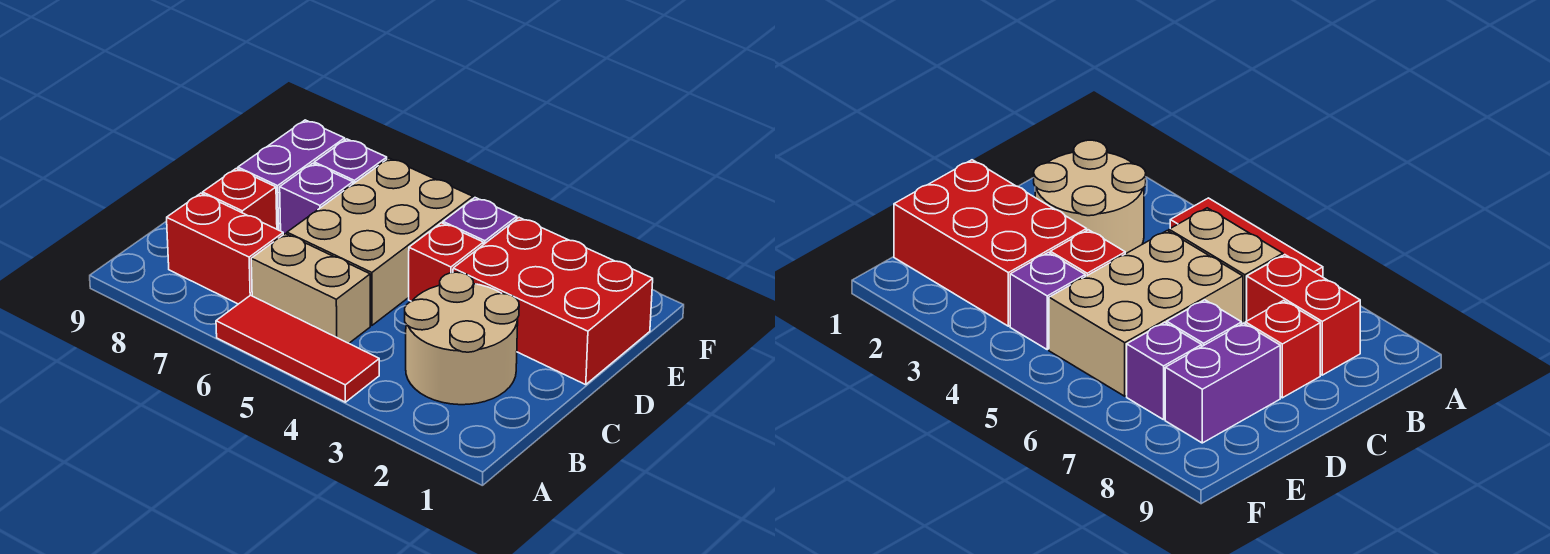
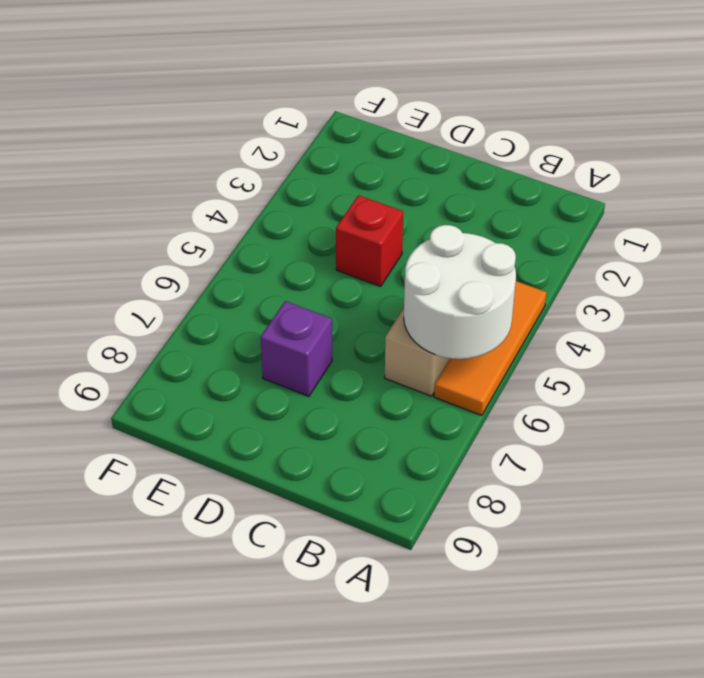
orange 1x3 tile [434,281,547,415] -> red 1x3 tile [216,295,379,402]
white 2x2 round brick [404,225,516,359] -> none
none -> tan 2x2 round brick [405,272,519,405]
none -> red 1x2 brick [167,193,283,304]
none -> tan 2x3 brick [287,158,473,325]

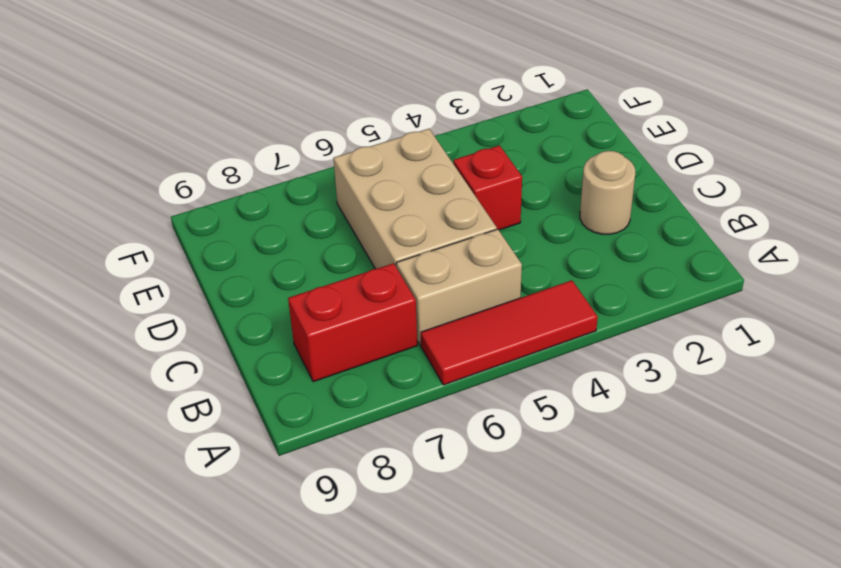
tan 1x1 round brick [580,151,635,234] -> tan 2x2 round brick [405,272,519,405]
none -> red 1x1 brick [203,168,277,229]
none -> red 2x3 brick [453,218,653,385]
none -> purple 1x1 brick [280,163,353,235]

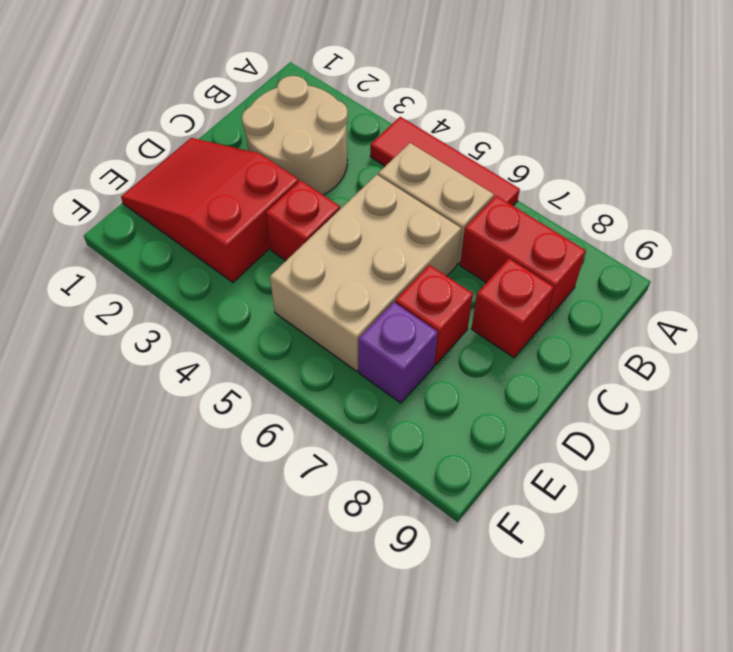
red 2x3 slope [121,138,299,282] -> red 2x3 brick [453,218,653,385]
red 1x1 brick [395,265,473,365] -> purple 1x1 brick [280,163,353,235]
none -> purple 1x2 brick [238,120,345,231]
none -> purple 1x1 brick [443,198,517,245]

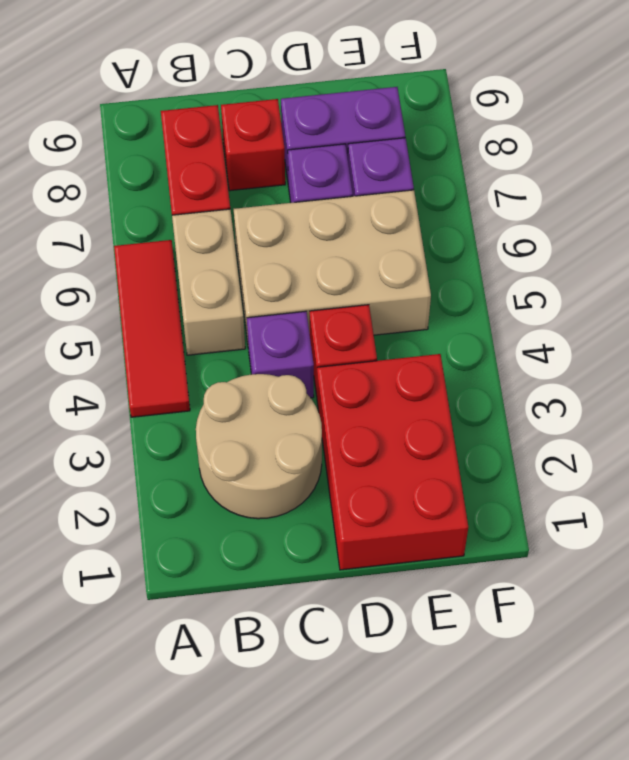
purple 1x1 brick [247,311,314,398] -> purple 1x1 brick moved to [443,198,517,245]

